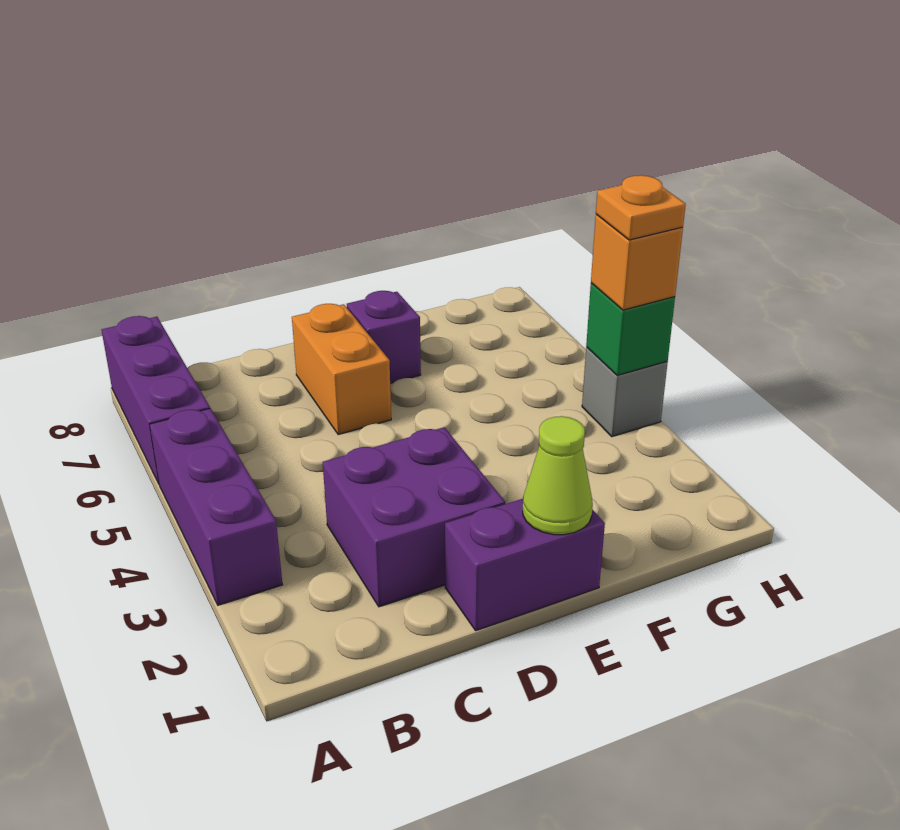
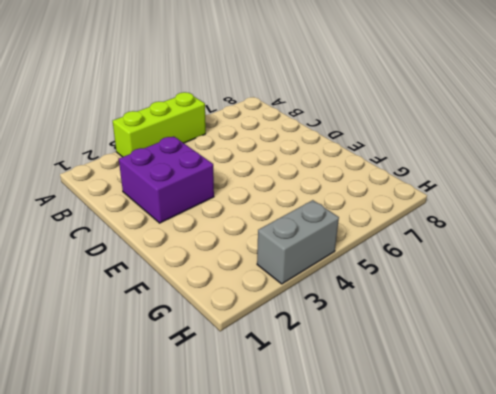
lime 1x3 brick [113,92,206,157] -> purple 1x3 brick [150,408,283,605]
grey 1x2 brick [257,200,339,284] -> grey 1x1 brick [582,347,668,437]
none -> purple 1x3 brick [102,316,210,484]
none -> purple 1x2 brick [445,499,605,631]

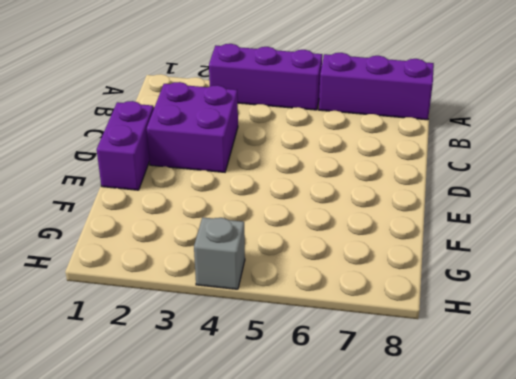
none -> orange 1x2 brick [292,304,391,435]
none -> purple 1x1 brick [347,291,421,383]

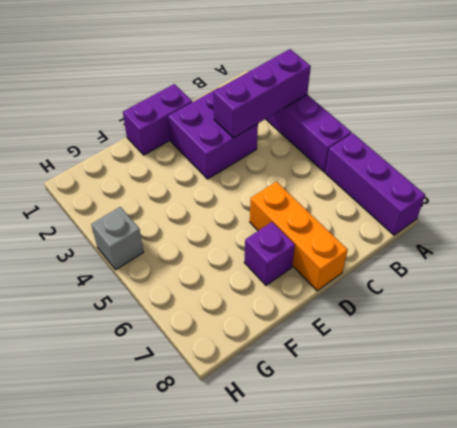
purple 1x3 brick [213,49,311,138] -> none
orange 1x3 brick [250,182,348,291] -> orange 1x2 brick [292,304,391,435]
none -> lime 1x1 cone [523,416,593,535]
none -> green 1x1 brick [586,283,675,376]

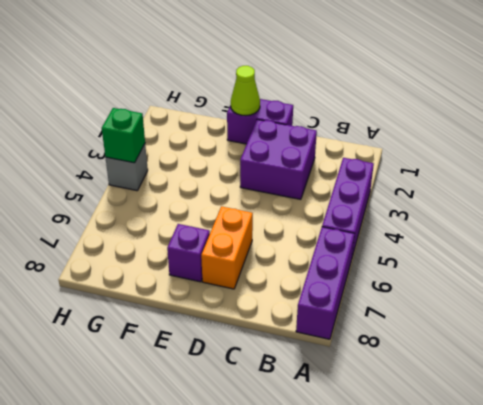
none -> orange 1x1 brick [591,214,683,310]
none -> orange 1x1 plate [596,175,686,240]

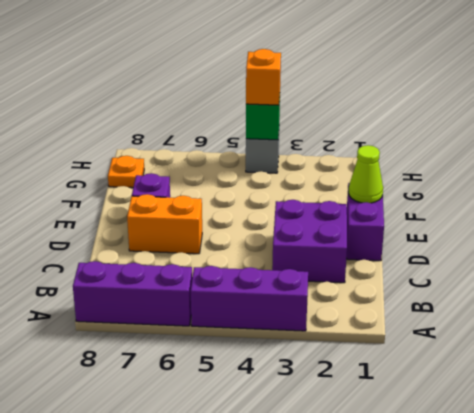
orange 1x1 plate [108,156,144,188] -> orange 1x1 plate moved to [596,175,686,240]

